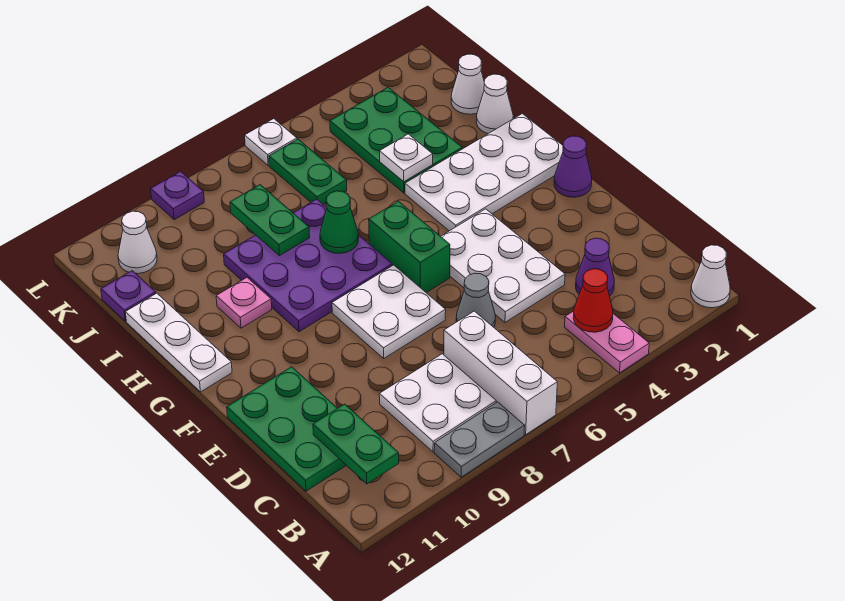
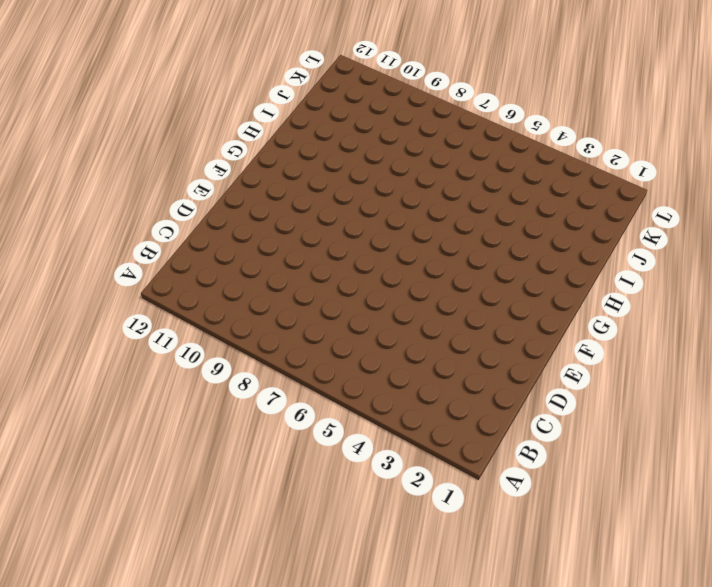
none -> white 1x1 cone [691,245,730,308]
none -> pink 1x2 plate [565,311,649,373]
none -> white 1x3 brick [444,311,557,435]

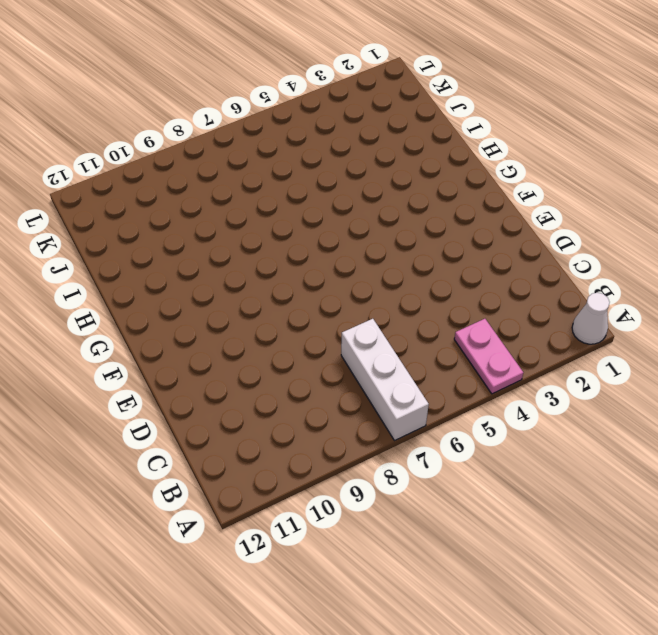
none -> grey 1x2 plate [434,402,525,477]
none -> white 2x2 plate [379,354,496,452]
none -> purple 1x1 cone [576,238,614,296]

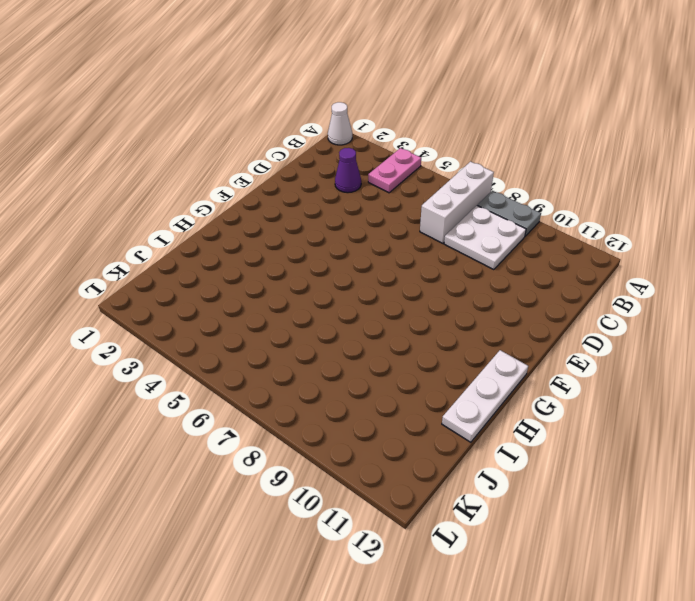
none -> green 2x3 plate [227,367,346,491]
none -> white 2x3 plate [441,209,565,322]
none -> grey 1x1 cone [456,273,496,327]

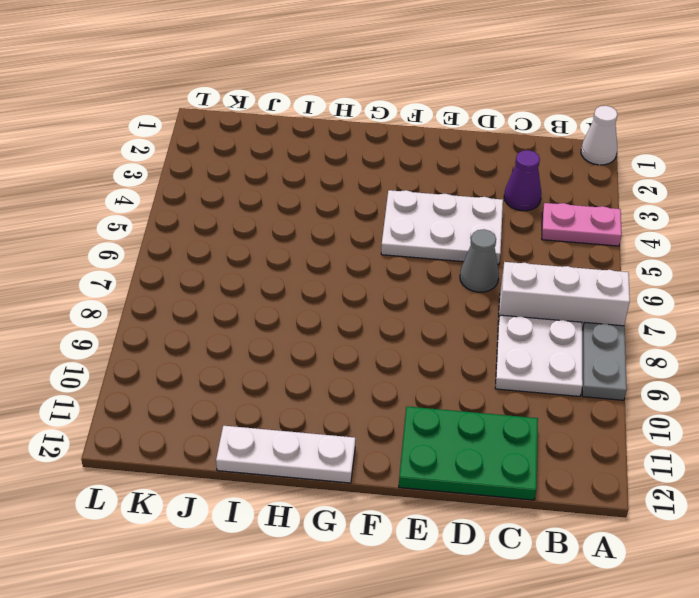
none -> white 2x2 plate [332,265,446,358]
none -> purple 1x1 cone [554,136,592,197]
none -> green 1x2 brick [369,201,450,293]

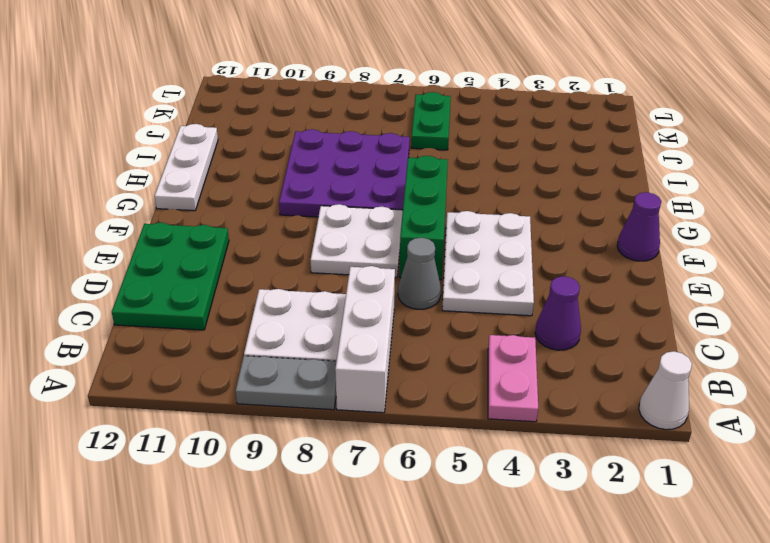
green 1x3 brick [399,156,448,280] -> green 1x2 brick [369,201,450,293]
none -> white 2x4 plate [405,114,563,231]
none -> pink 1x1 plate [216,278,272,328]
none -> white 1x1 cone [476,74,513,134]

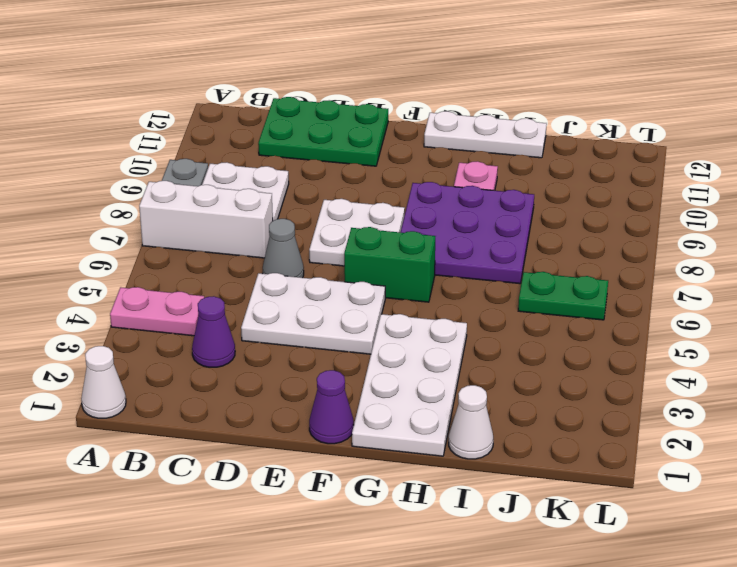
none -> green 2x3 plate [330,88,462,193]
none -> white 1x1 cone [451,54,484,114]
none -> purple 1x1 plate [101,271,156,321]

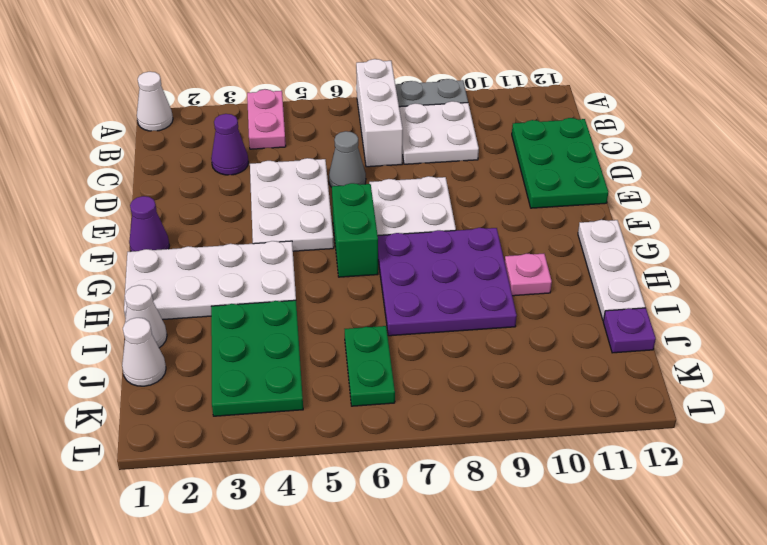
none -> white 1x1 cone [118,211,157,274]
none -> white 1x1 plate [245,119,297,165]
none -> purple 1x1 plate [151,171,204,220]

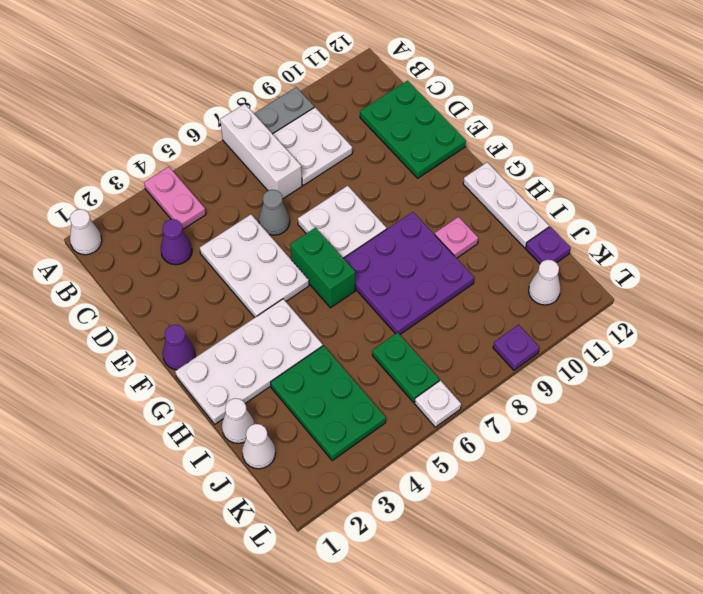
none -> red 1x1 cone [573,269,613,332]
none -> green 1x2 plate [313,404,399,484]
none -> green 1x1 cone [320,191,359,253]

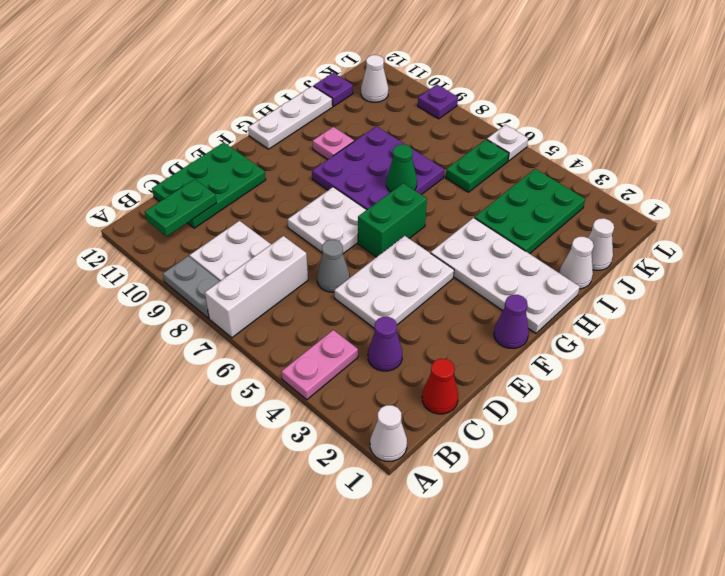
red 1x1 cone [422,359,458,414] -> red 1x1 cone moved to [573,269,613,332]
none -> white 1x1 plate [379,134,433,182]
none -> green 1x2 plate [230,185,310,256]

